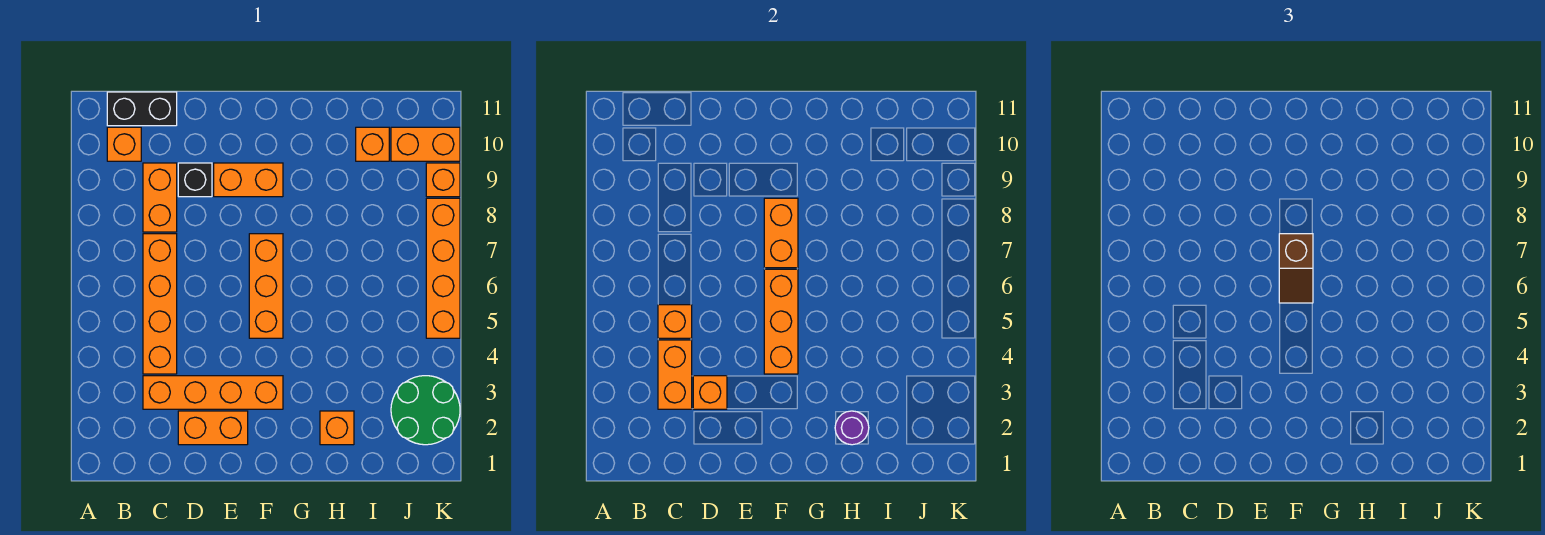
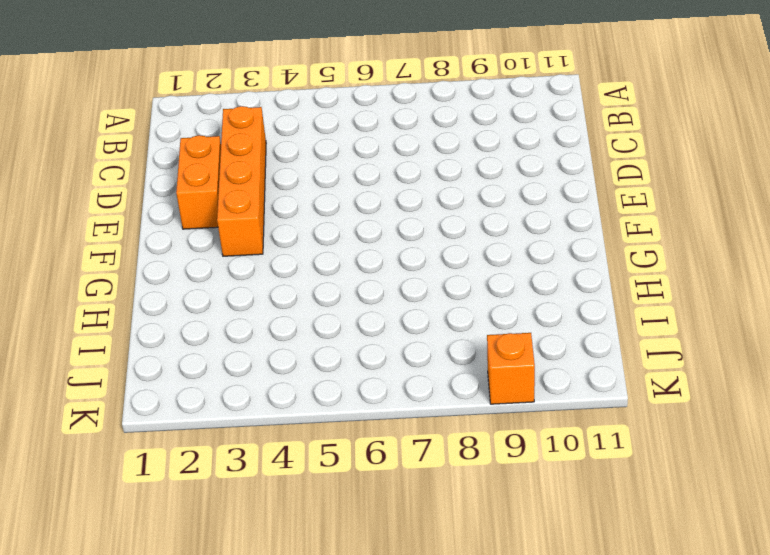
none -> orange 1x1 brick [107,127,141,161]
none -> black 1x2 brick [107,92,177,126]
none -> orange 1x4 brick [143,234,177,374]

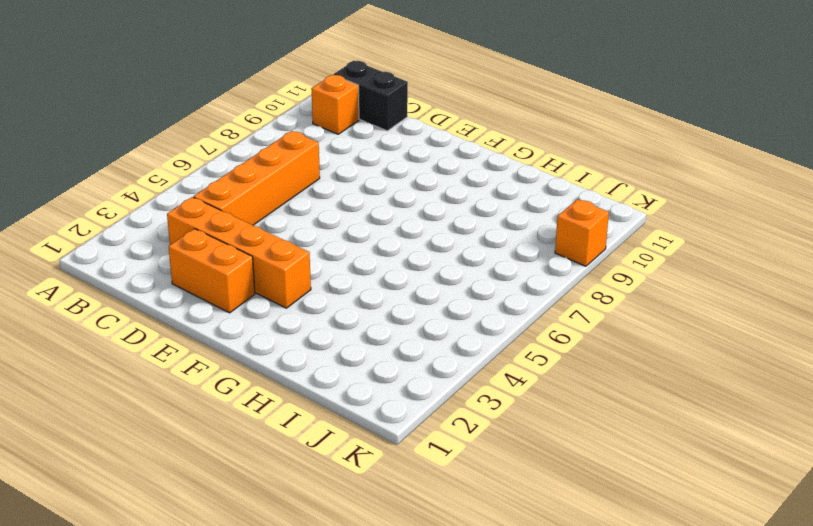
none -> orange 1x2 brick [143,163,177,232]
none -> black 1x1 brick [178,163,212,197]
none -> orange 1x2 brick [214,163,283,197]

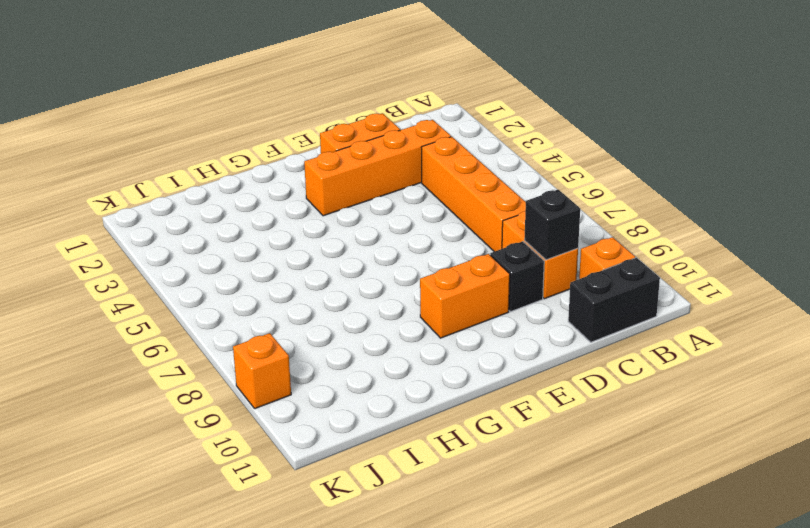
black 1x1 brick [525,190,580,260] -> none
none -> orange 1x3 brick [249,234,283,338]
none -> orange 1x1 brick [320,411,354,445]
none -> orange 1x1 brick [356,127,389,161]

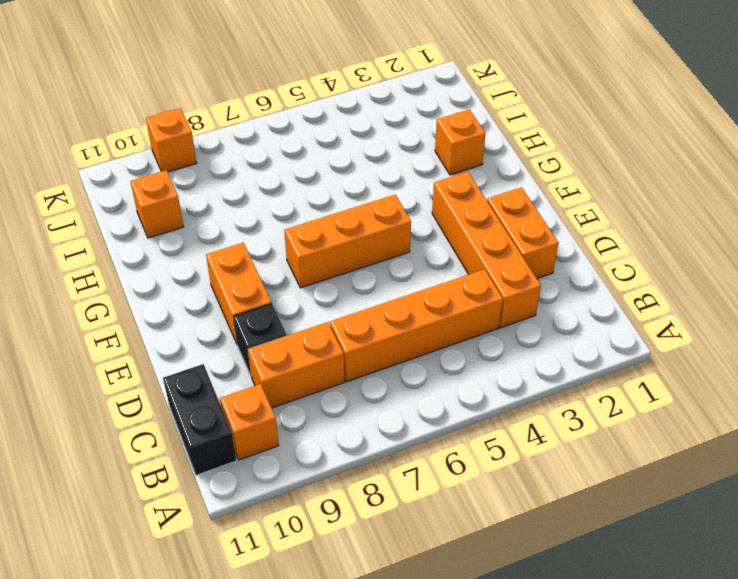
none -> green 2x2 round brick [391,376,460,445]
none -> orange 1x2 brick [391,127,460,161]
none -> orange 1x4 brick [426,198,460,338]

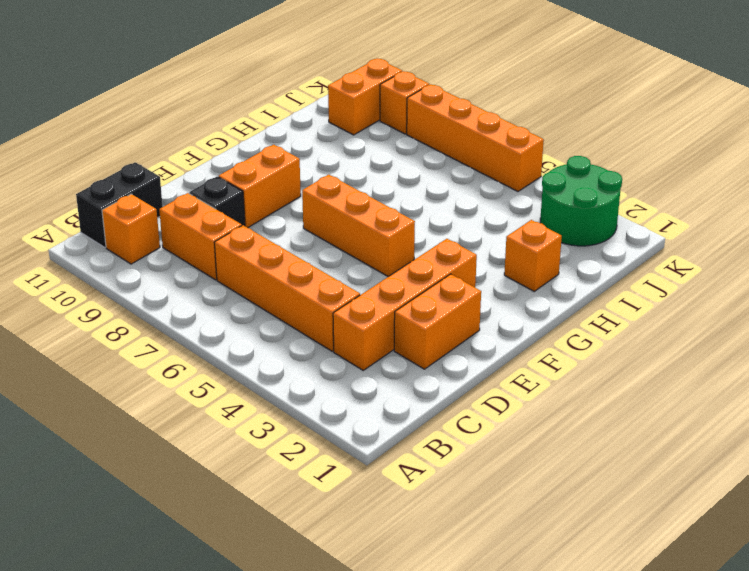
none -> orange 1x1 brick [356,127,389,161]
none -> orange 1x2 brick [658,340,692,409]
none -> orange 1x1 brick [658,305,692,338]

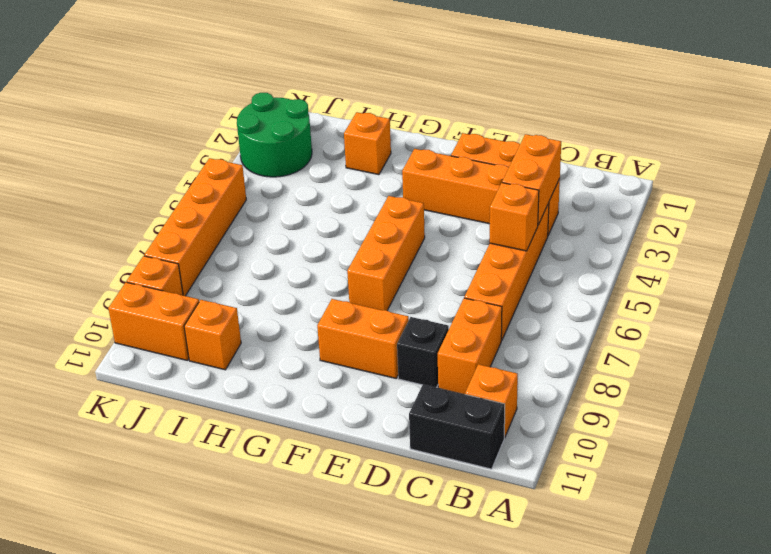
none -> orange 1x1 brick [693,376,727,409]
none -> orange 1x3 brick [764,269,798,374]
none -> orange 1x2 brick [764,198,798,268]

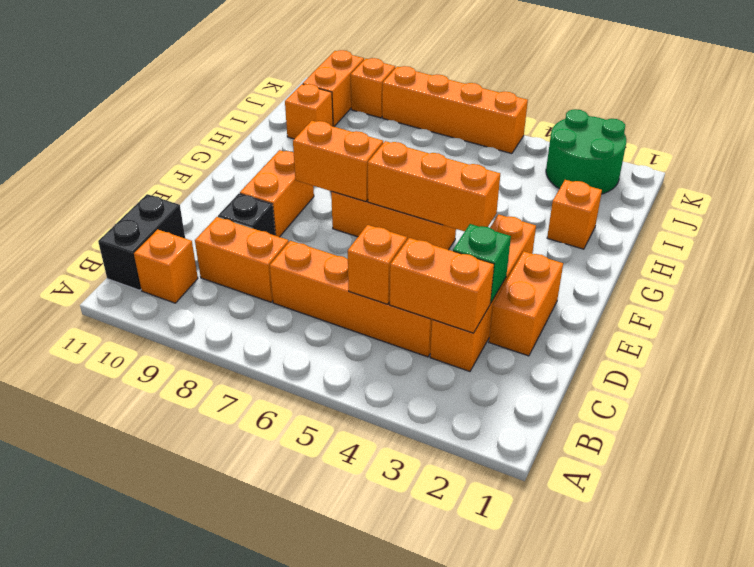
green 1x1 brick [453,224,511,303] -> orange 1x1 brick [693,376,727,409]
none -> purple 1x1 round brick [835,411,869,445]
none -> brown 1x2 slope [1279,234,1313,303]

